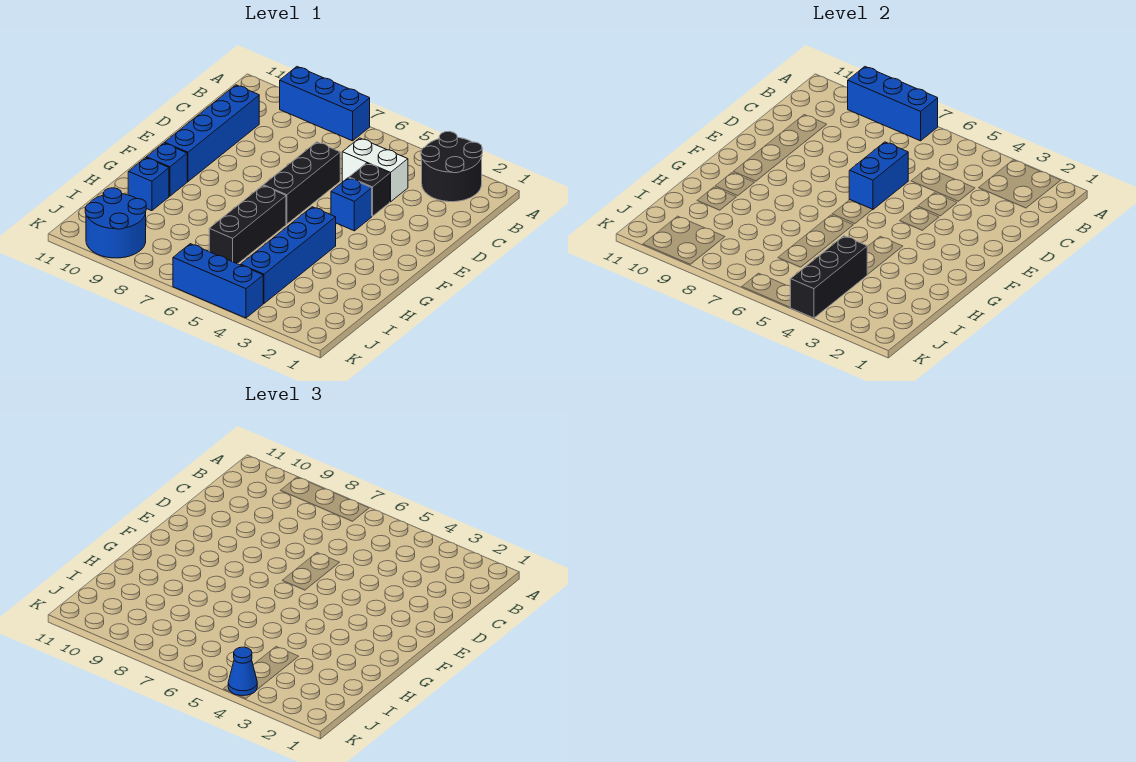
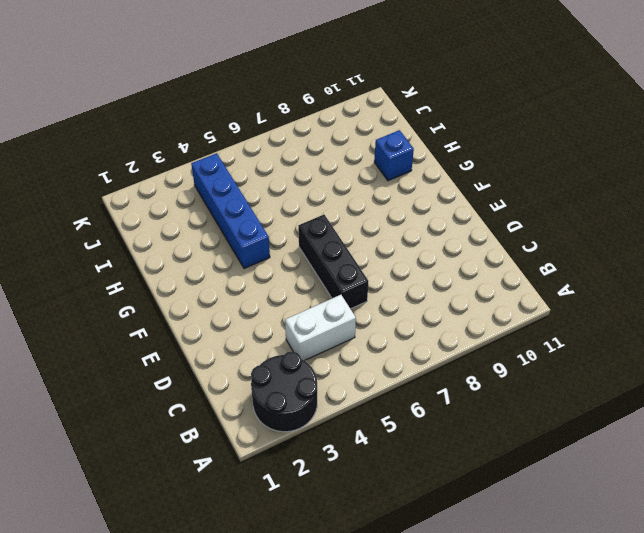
none -> blue 1x3 brick [280,67,370,141]
none -> blue 1x4 brick [165,85,259,182]
none -> black 1x1 brick [349,163,390,216]

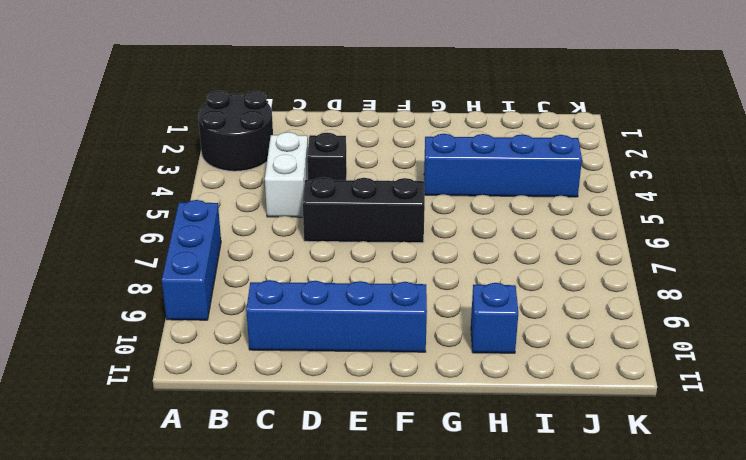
none -> blue 1x1 brick [331,178,372,231]
none -> black 1x3 brick [209,186,286,264]
none -> blue 1x1 brick [146,143,187,196]

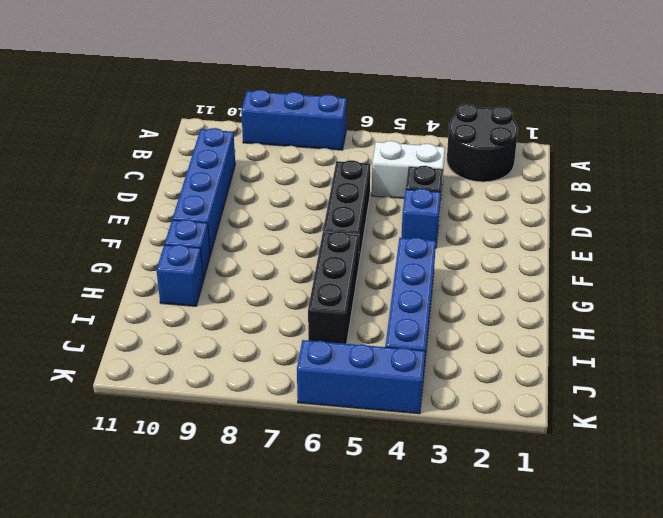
none -> blue 2x2 round brick [85,188,146,258]
none -> blue 1x3 brick [848,67,938,141]
none -> blue 1x2 brick [849,142,908,210]

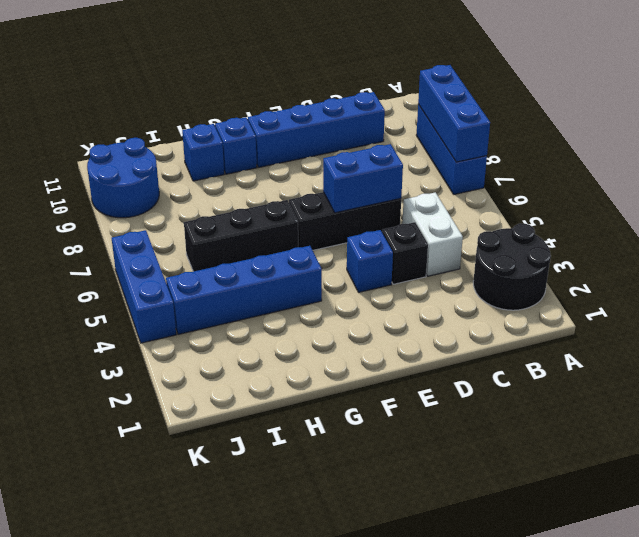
none -> black 1x3 brick [790,236,867,318]
none -> blue 1x1 cone [228,647,257,696]

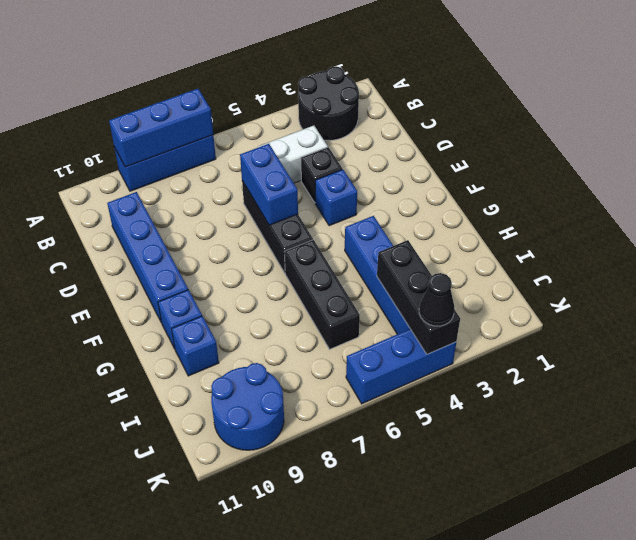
black 1x1 cone [419,273,455,326] -> blue 1x1 cone [228,647,257,696]

